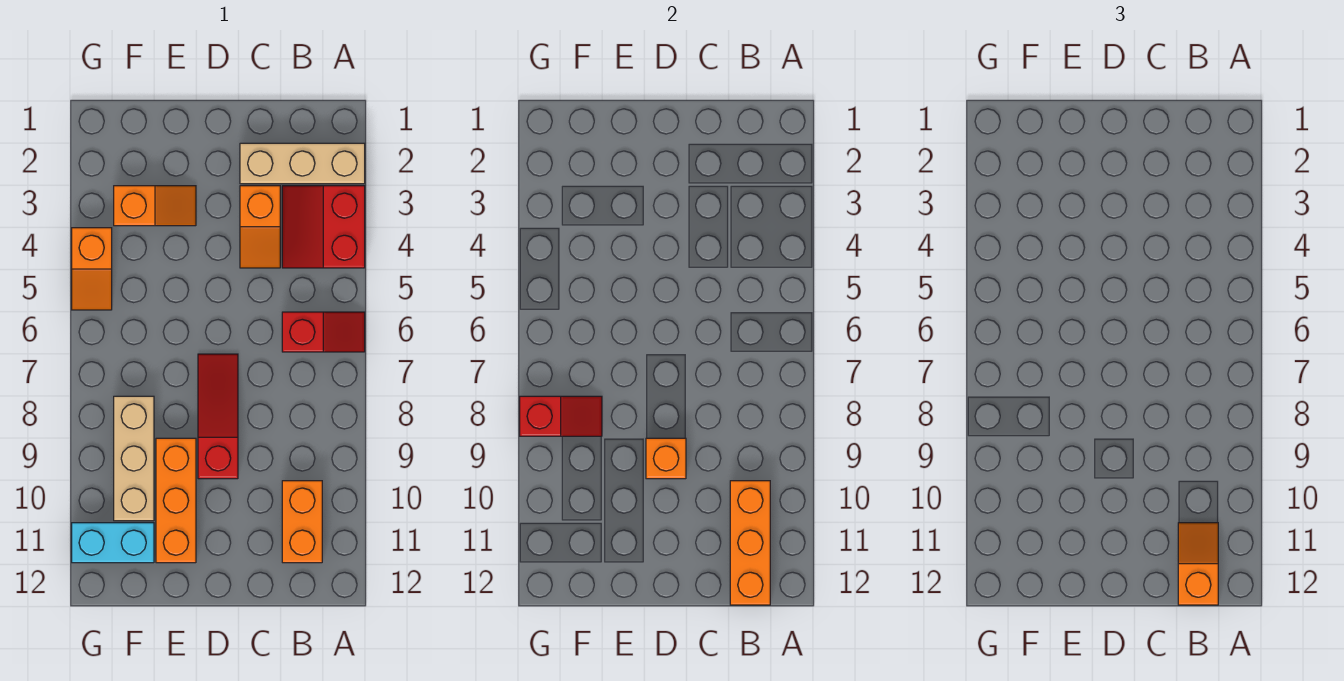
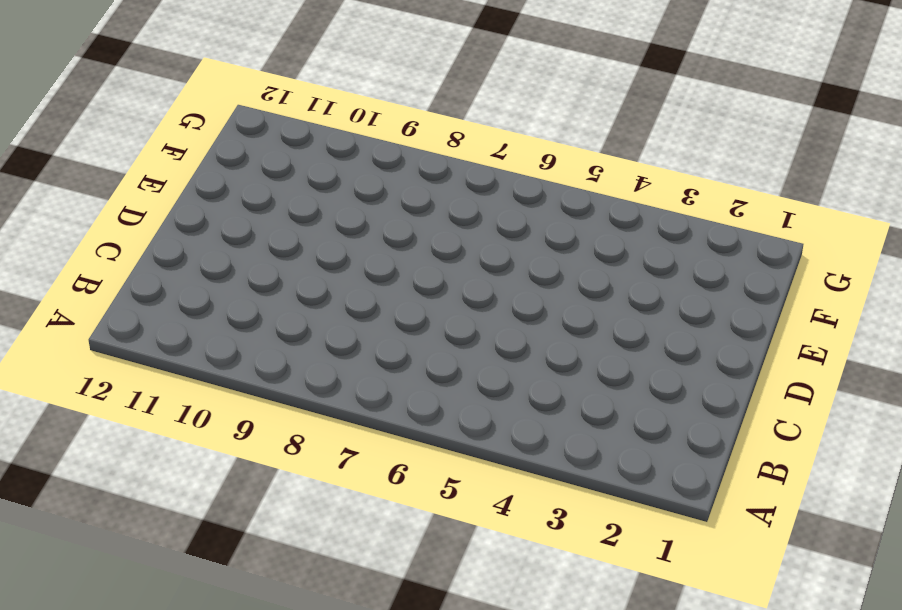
none -> tan 1x3 brick [240,143,365,184]
none -> red 2x2 slope [282,186,365,268]
none -> red 1x2 slope [282,312,365,352]

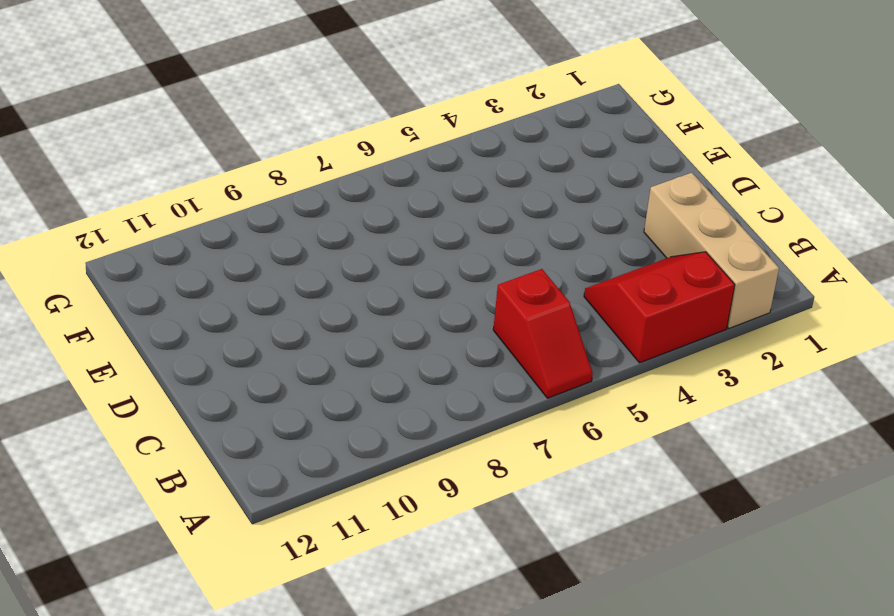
none -> orange 1x2 brick [282,481,322,563]
none -> orange 1x2 slope [240,186,280,268]
none -> red 1x3 slope [198,354,238,479]

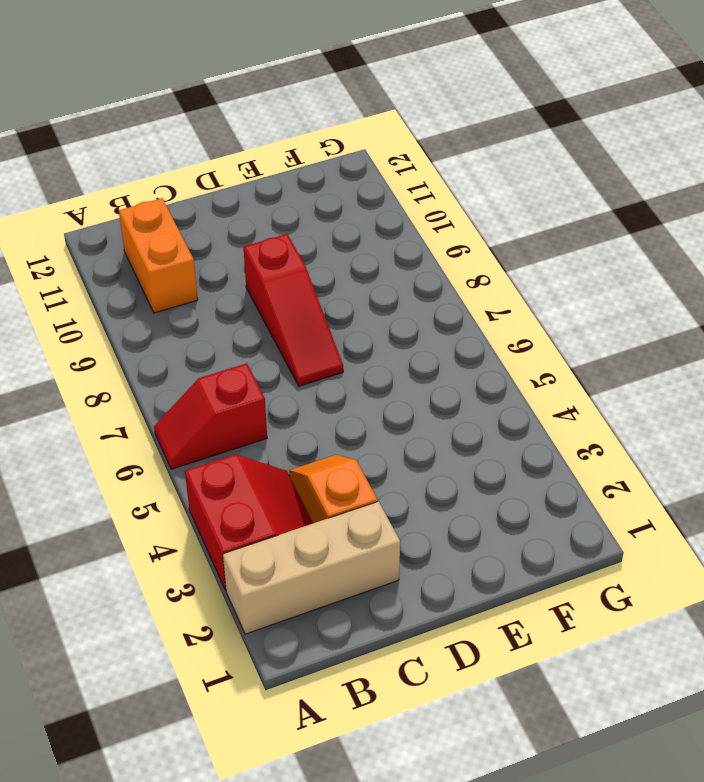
none -> orange 1x2 slope [114,186,196,226]
none -> orange 1x3 brick [156,438,196,563]
none -> tan 1x3 brick [114,396,154,521]

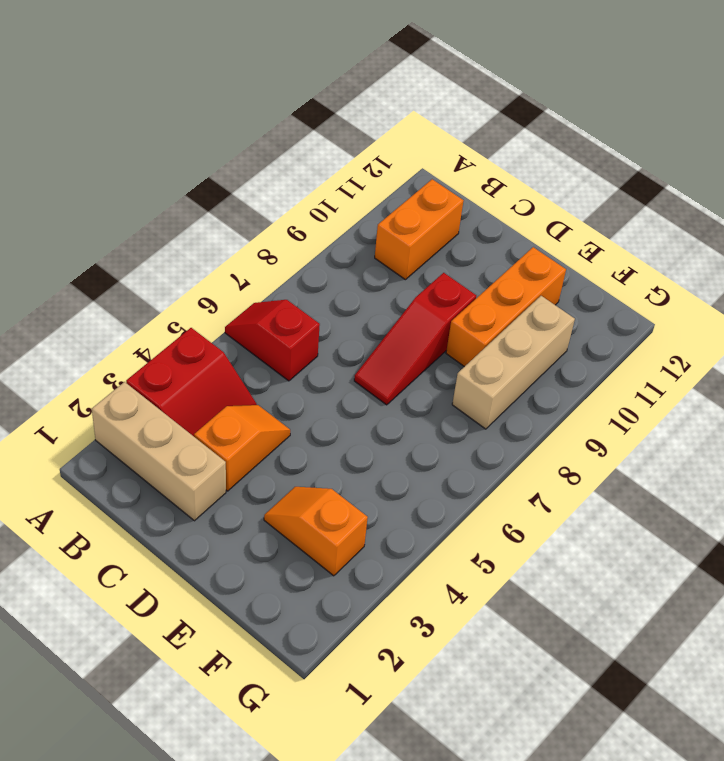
none -> cyan 1x2 brick [72,523,154,563]
none -> orange 1x2 slope [72,228,112,310]
none -> orange 1x3 brick [730,481,770,605]

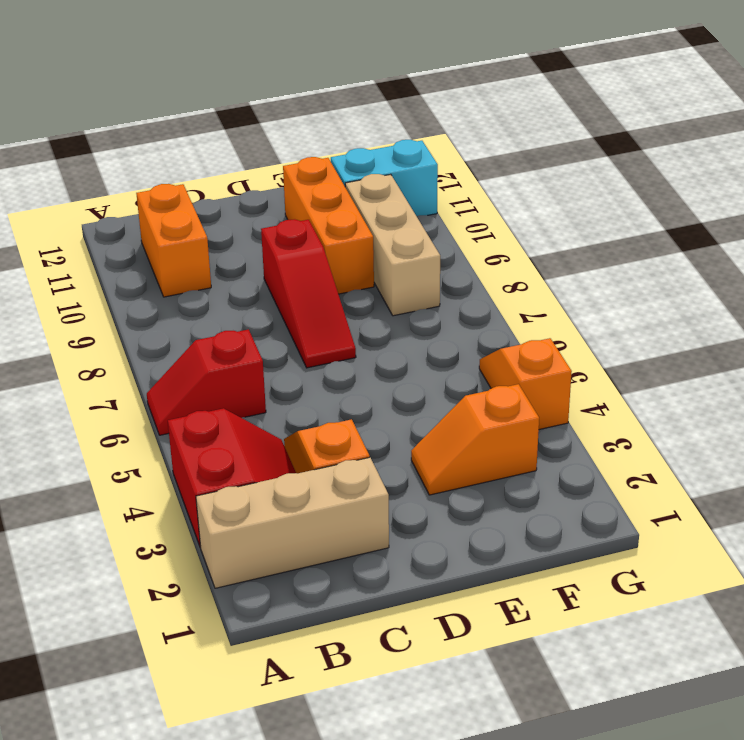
none -> orange 1x3 brick [730,481,770,605]
none -> orange 1x1 brick [646,438,686,479]
none -> red 1x2 slope [520,396,602,436]

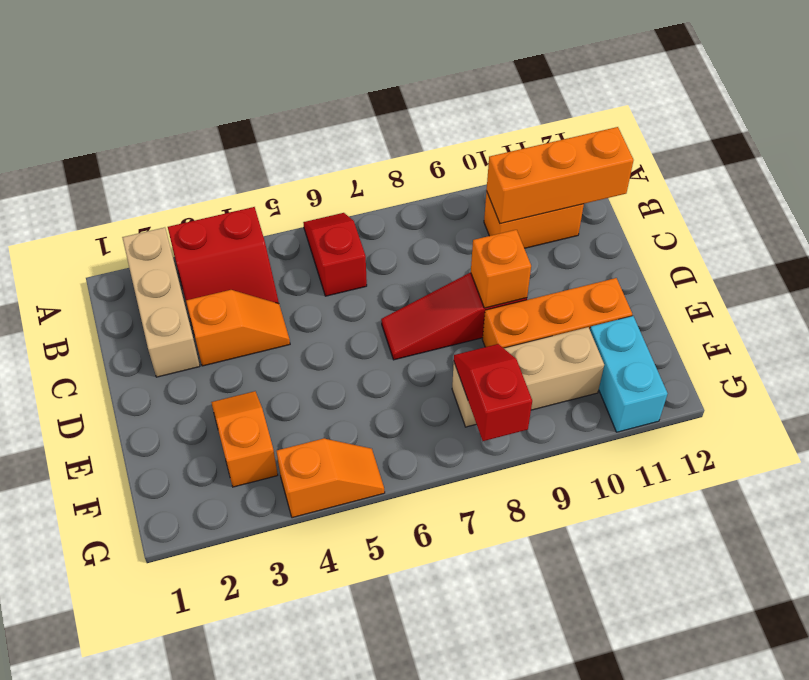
none -> orange 1x2 slope [1178,523,1218,605]

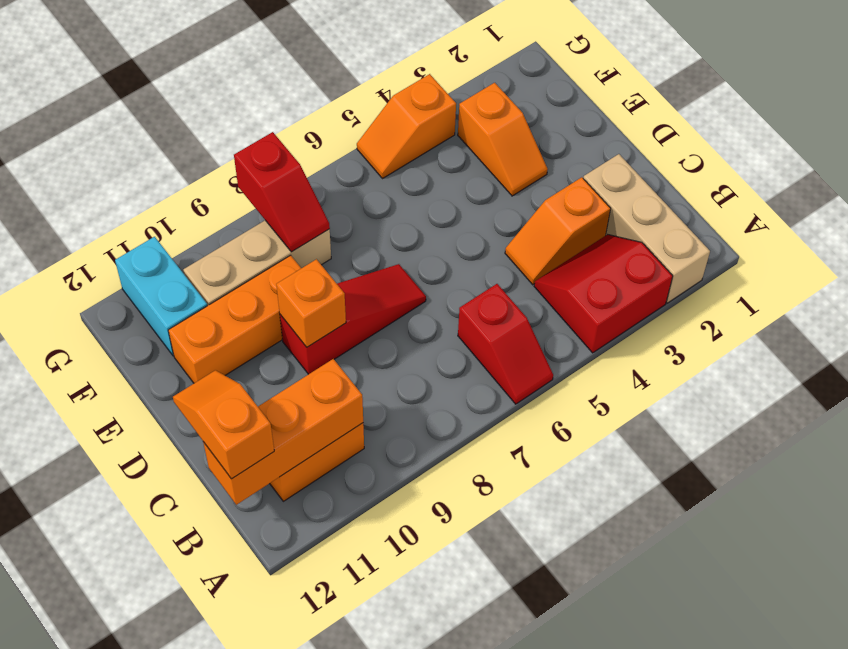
orange 1x2 slope [173,370,274,479] -> orange 1x2 slope turned to [1178,523,1218,605]

